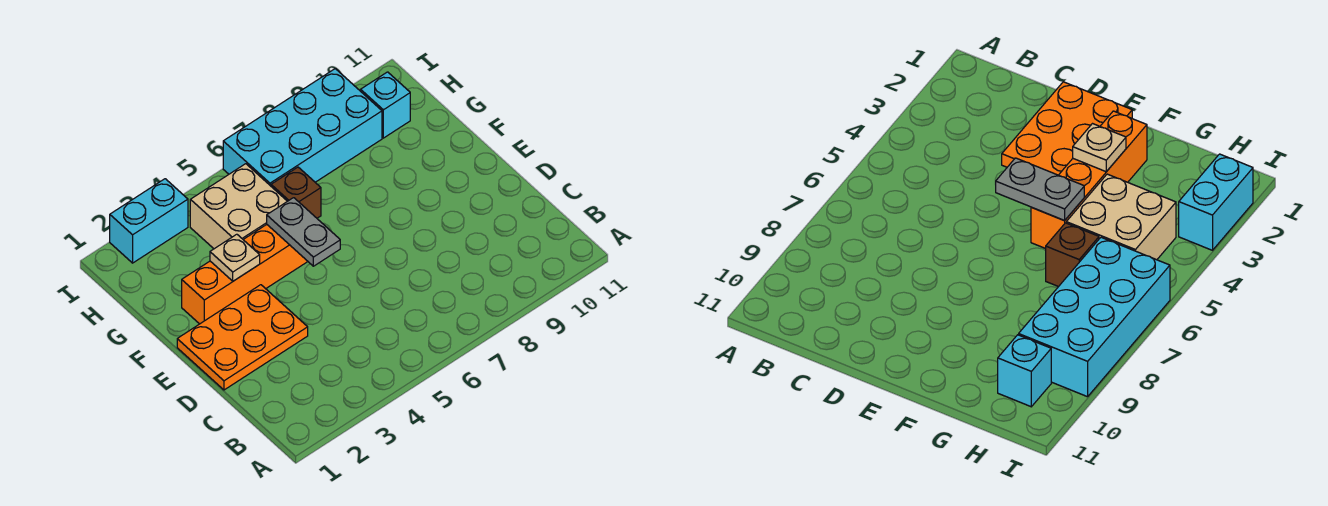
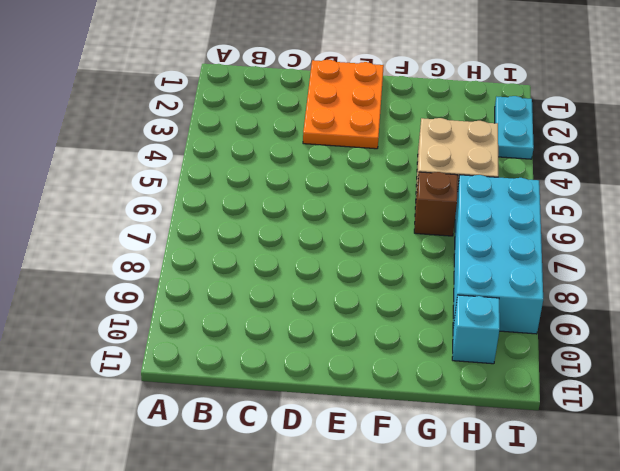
cyan 1x2 plate [495,96,534,159] -> cyan 1x2 brick [110,179,188,263]
none -> orange 1x4 brick [182,225,308,324]
none -> grey 1x2 plate [267,198,340,266]

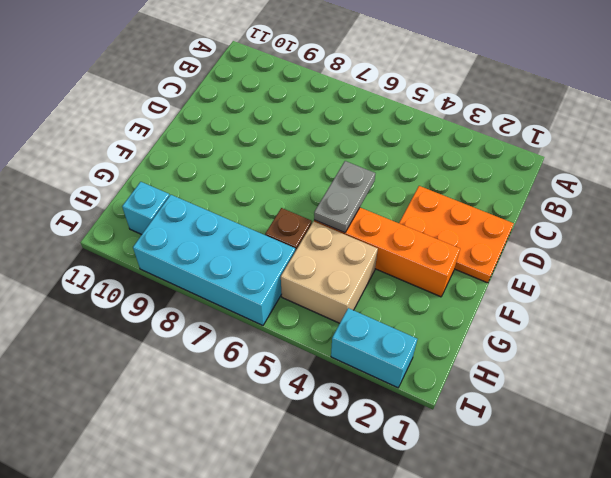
none -> tan 1x1 plate [210,234,260,281]

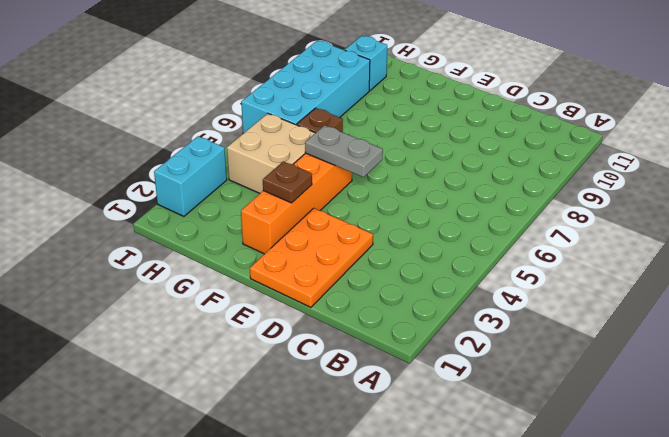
brown 1x1 plate [263,161,312,203] -> tan 1x1 plate [210,234,260,281]

